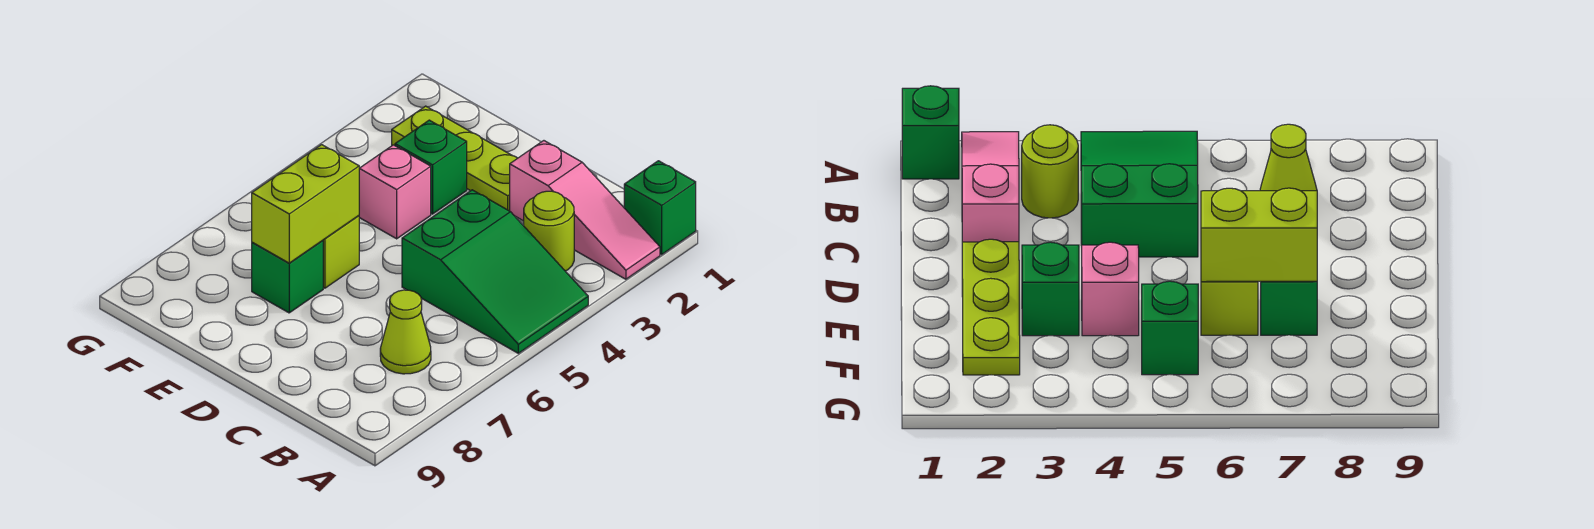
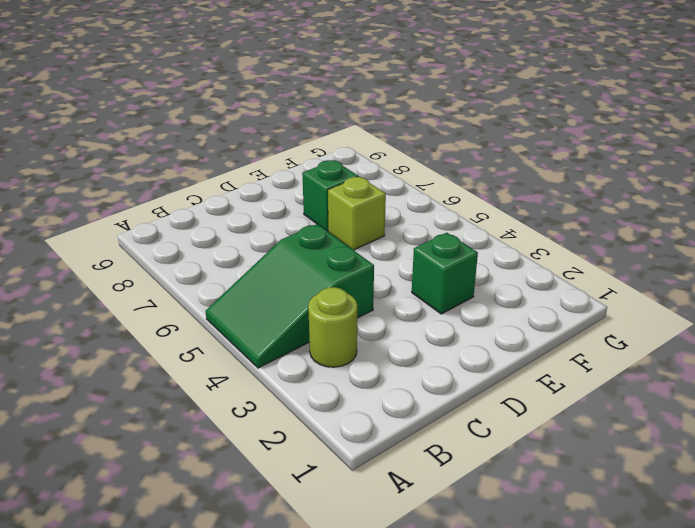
none -> green 1x1 brick [624,161,696,254]
none -> pink 1x3 slope [510,141,660,279]
none -> lime 1x1 cone [380,290,431,374]

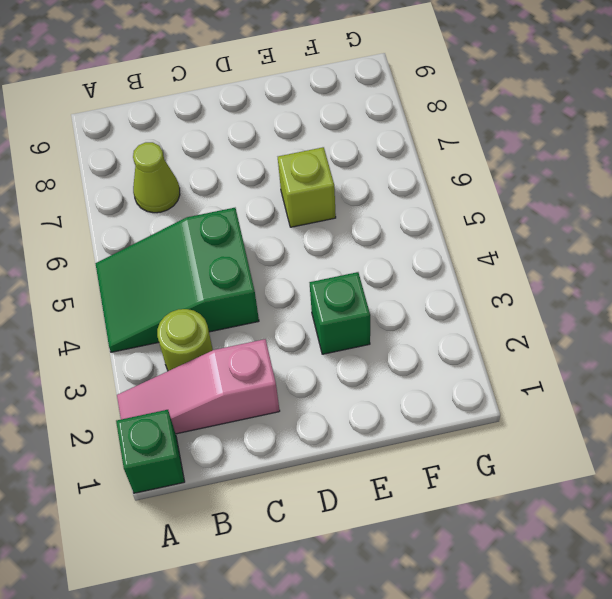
none -> lime 1x3 plate [392,106,517,211]
none -> pink 1x1 brick [359,145,431,239]
none -> green 1x1 brick [252,240,323,313]

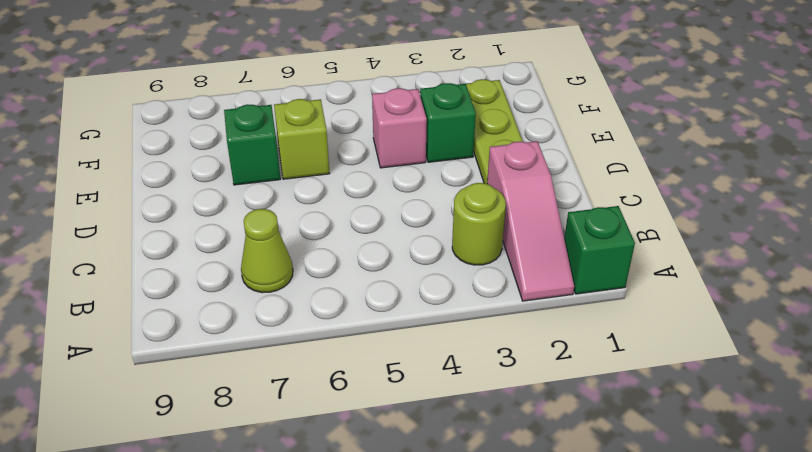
none -> green 2x3 slope [402,190,588,353]
none -> green 1x1 brick [1142,281,1198,375]
none -> lime 1x2 brick [252,145,359,263]

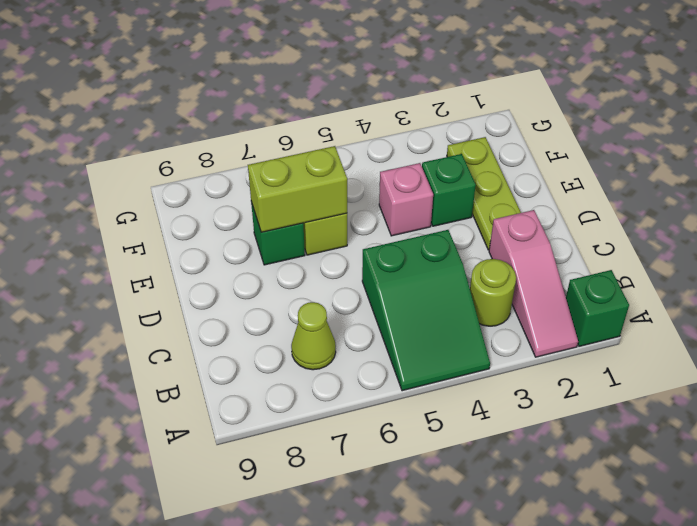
none -> green 1x1 brick [1142,281,1198,375]

